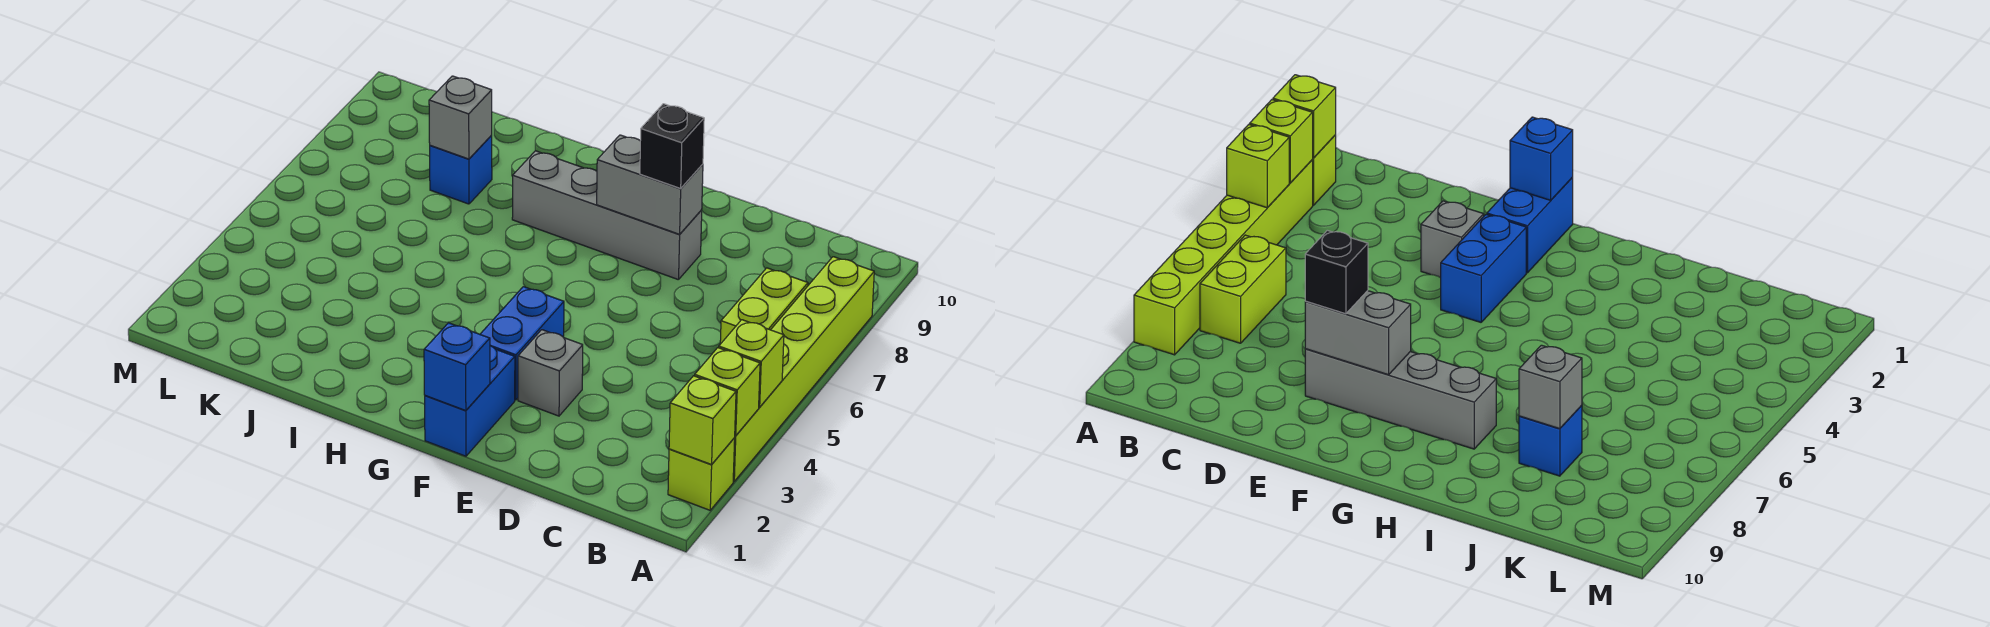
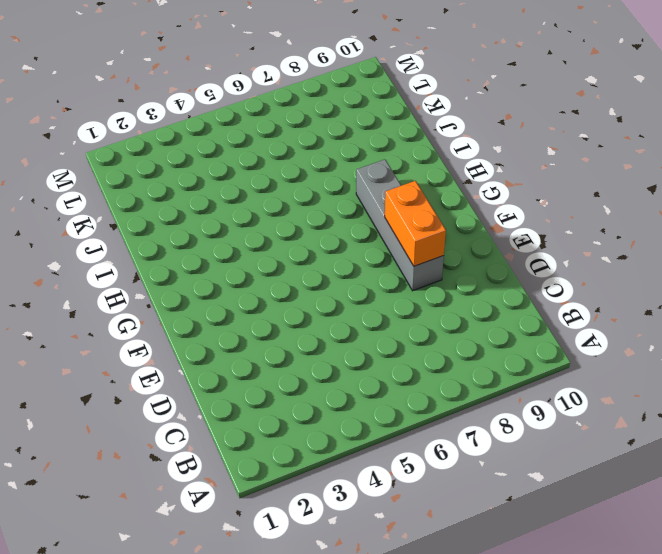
orange 1x2 brick [385,181,446,266] -> grey 1x2 brick [597,135,703,234]
none -> lime 1x1 brick [668,438,735,510]
none -> lime 1x6 brick [733,257,874,481]
none -> lime 1x2 brick [720,268,808,344]

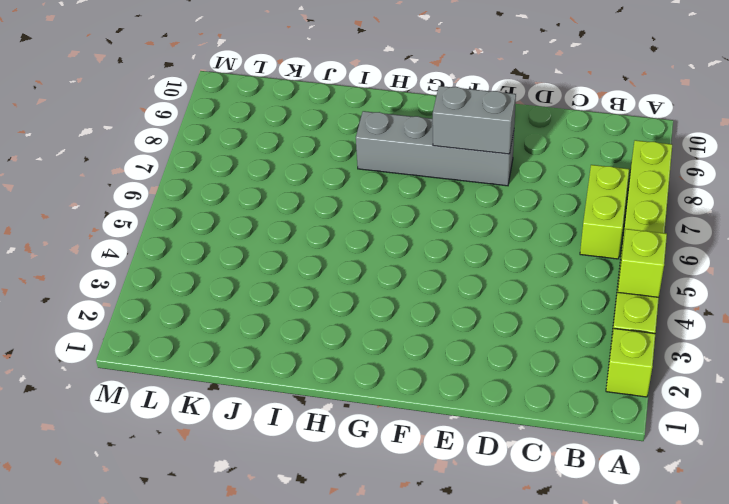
none -> grey 1x1 brick [518,330,583,416]
none -> blue 1x2 brick [425,346,515,456]
none -> blue 1x2 brick [480,287,564,400]

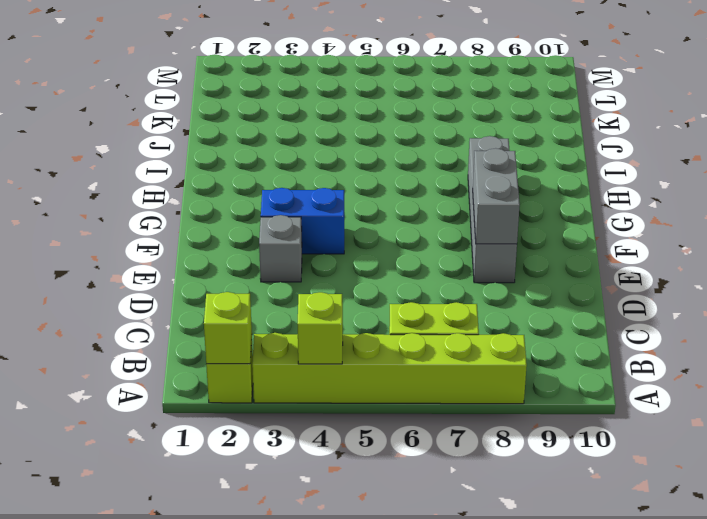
none -> blue 1x2 brick [425,346,515,456]
none -> blue 1x1 brick [430,135,492,204]
none -> lime 1x1 brick [695,348,760,436]

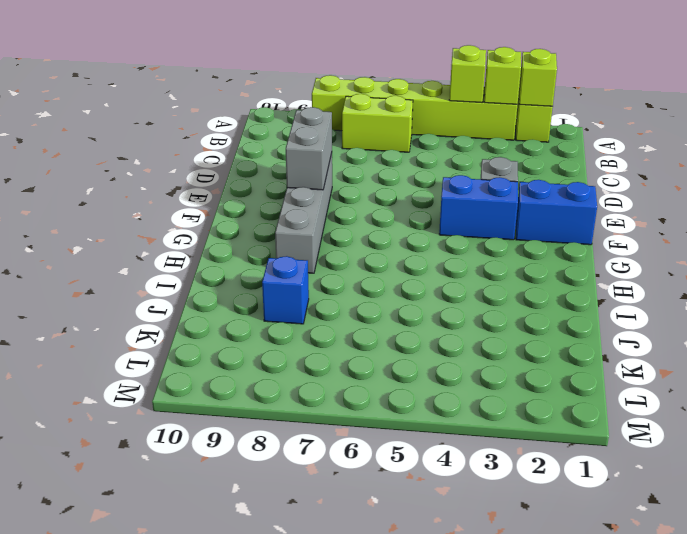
none -> blue 1x1 brick [424,323,490,411]
none -> grey 1x1 brick [429,76,492,159]
none -> black 1x1 brick [640,104,704,189]

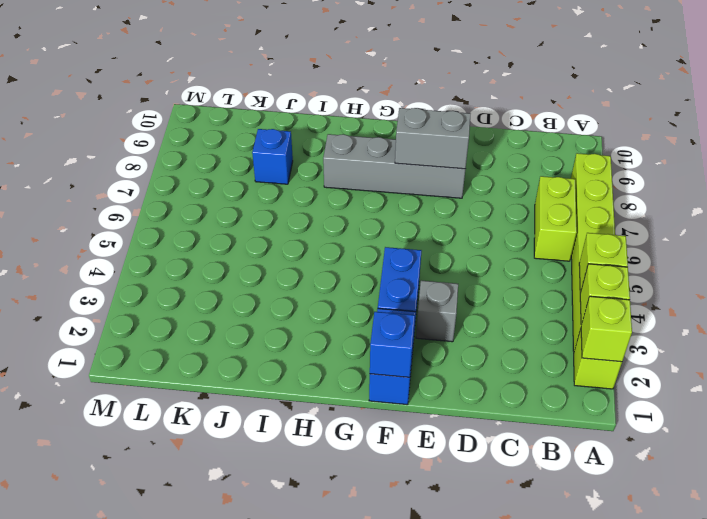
none -> grey 1x1 brick [429,76,492,159]
none -> black 1x1 brick [640,104,704,189]

